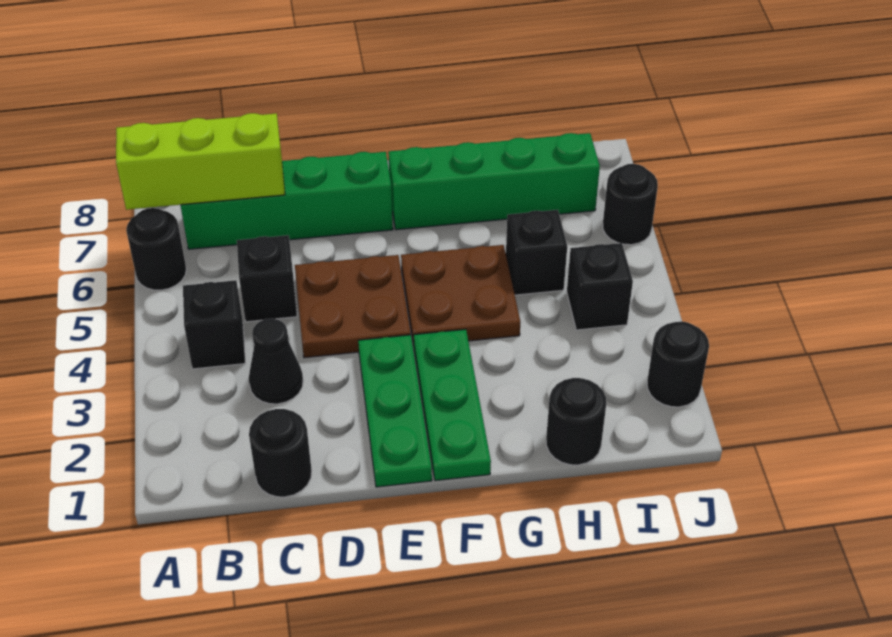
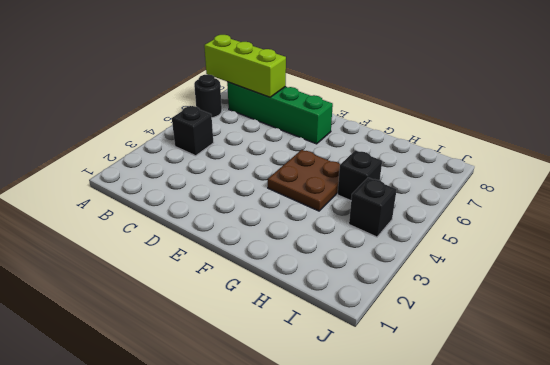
none -> black 1x1 round brick [249,409,312,497]
none -> black 1x1 cone [249,319,303,404]
none -> black 1x1 brick [237,235,297,322]

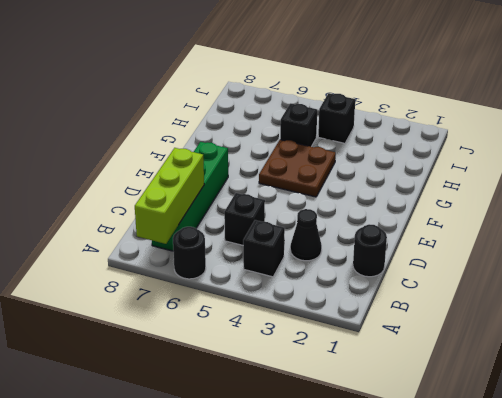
none -> brown 2x2 plate [295,255,411,358]
none -> green 1x3 plate [358,335,432,487]
none -> green 1x3 plate [414,329,491,481]

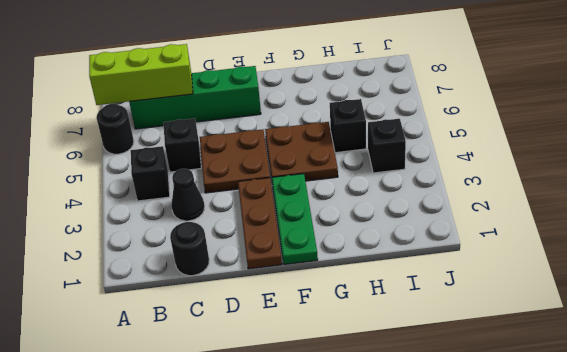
brown 1x3 plate [238,178,282,269] -> green 1x3 plate [358,335,432,487]
none -> green 1x4 brick [388,133,600,230]
none -> black 1x1 round brick [546,378,606,465]
none -> black 1x1 round brick [647,321,709,407]

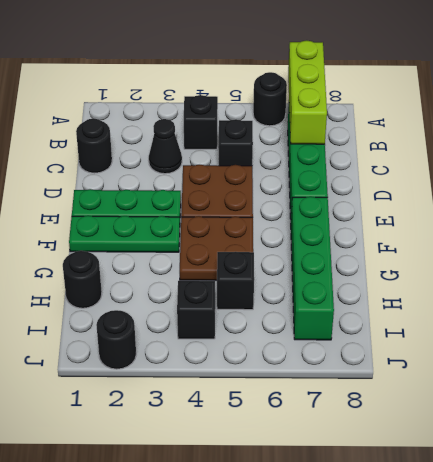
none -> black 1x1 round brick [603,164,658,245]

